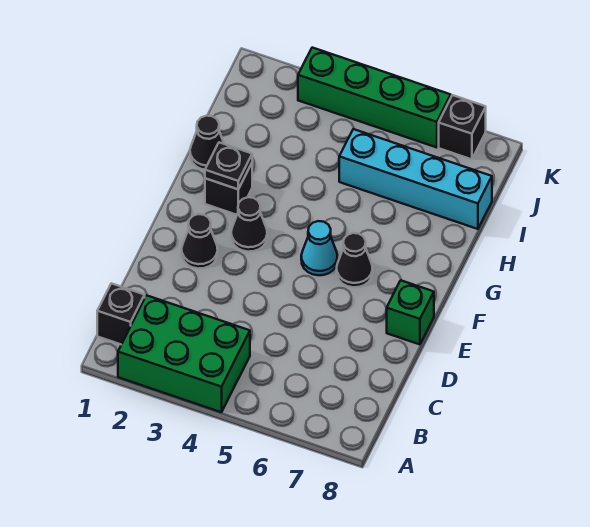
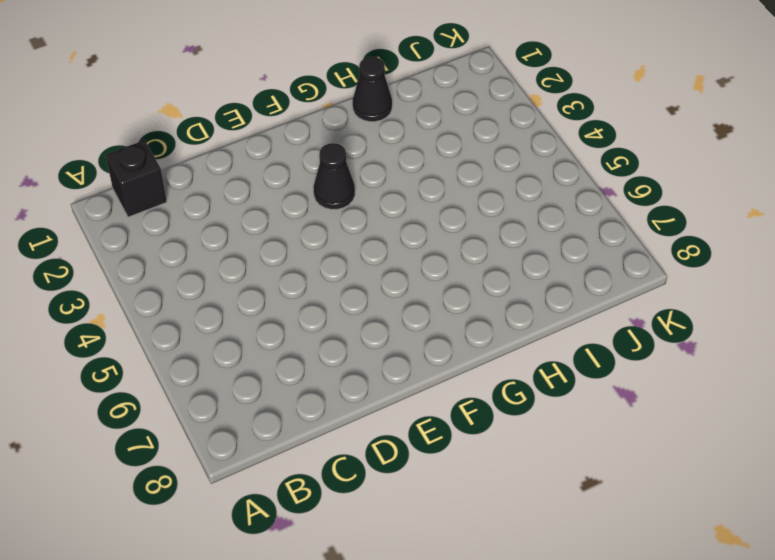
none -> green 2x3 brick [118,295,250,412]
none -> black 1x1 cone [182,214,218,269]
none -> green 1x1 brick [387,280,434,345]

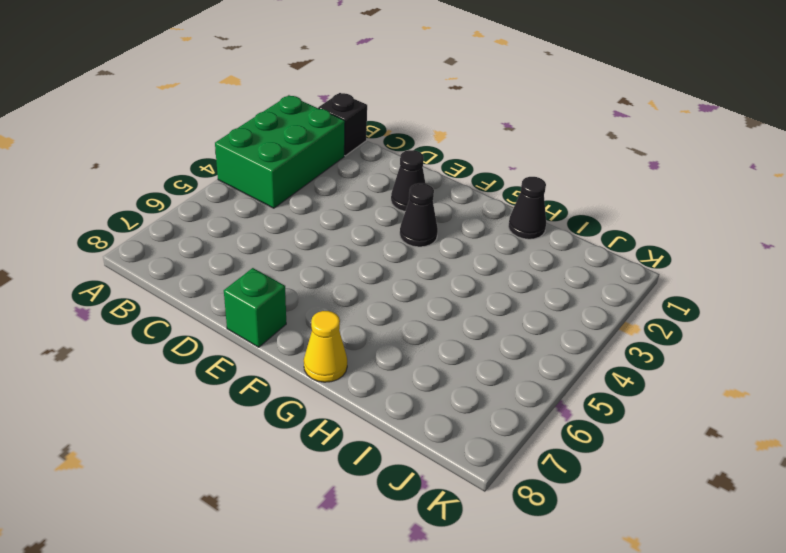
yellow 1x1 cone [304,311,347,382] -> none
none -> cyan 1x1 cone [301,221,337,275]
none -> black 1x1 cone [337,233,373,287]
none -> black 1x1 brick [205,163,252,215]

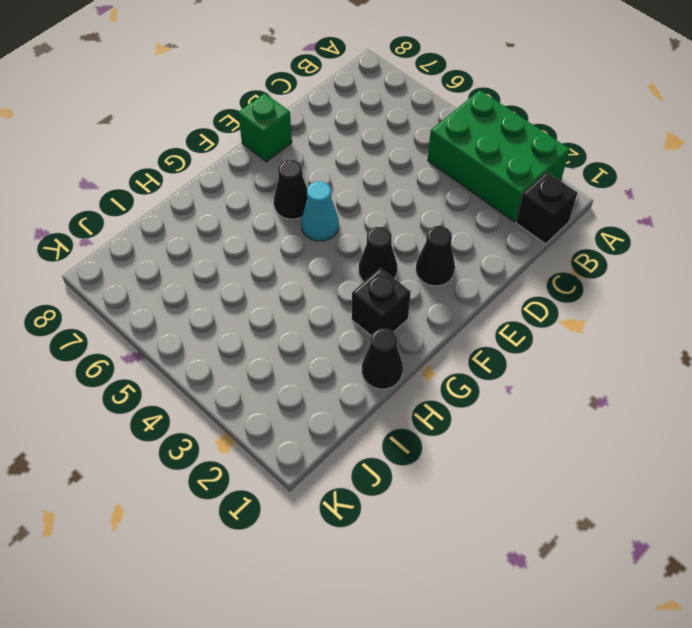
none -> cyan 1x4 brick [339,129,492,229]
none -> green 1x4 brick [298,48,451,148]
none -> black 1x1 brick [439,95,486,159]

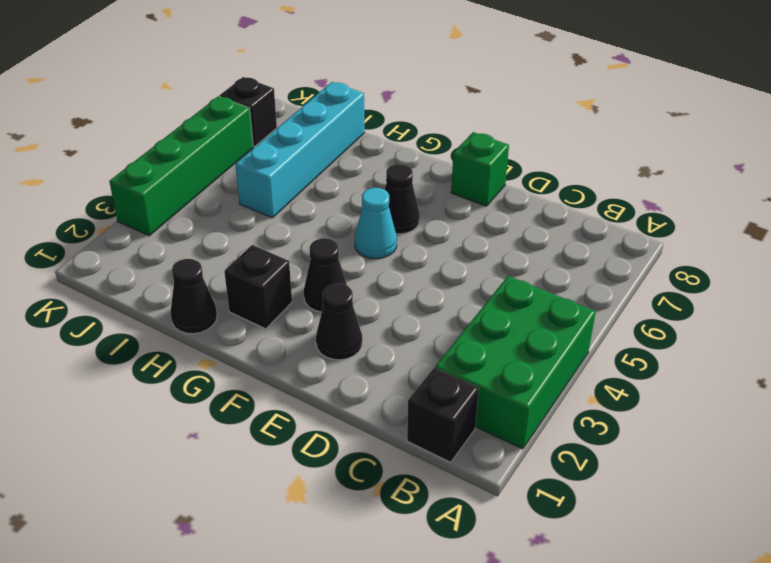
none -> black 1x1 plate [205,142,252,189]

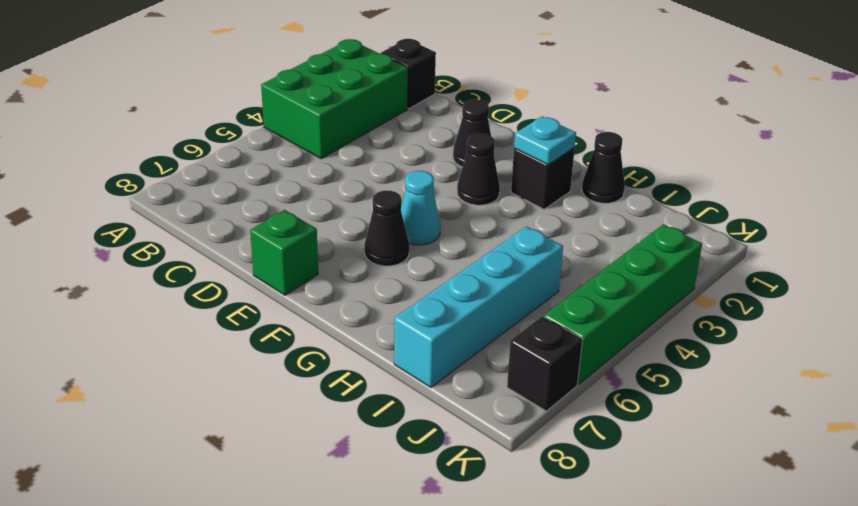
cyan 1x1 plate [514,116,576,165] -> black 1x1 plate [205,142,252,189]

